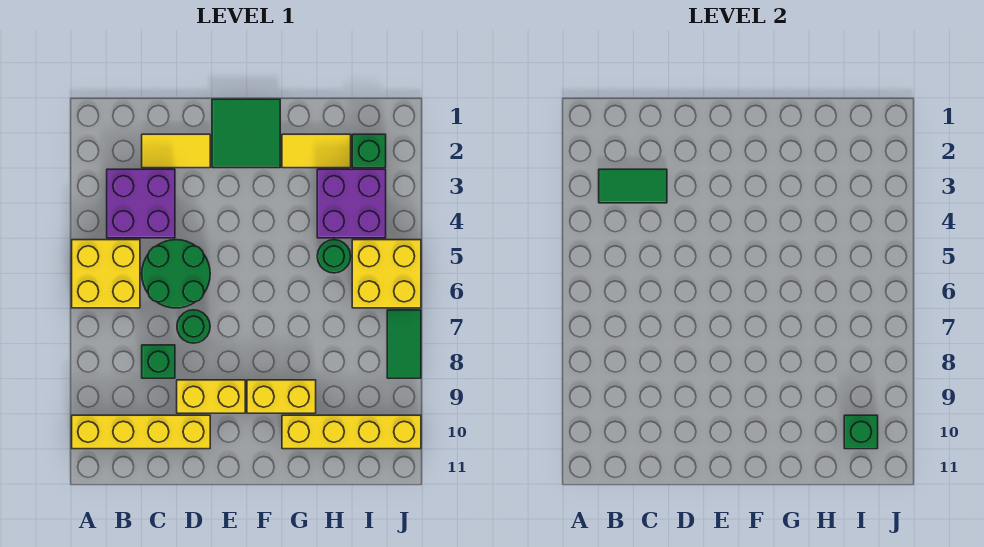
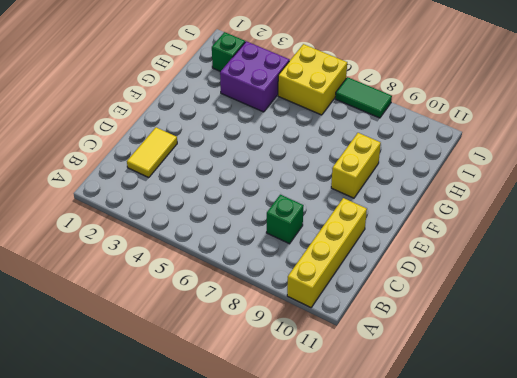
none -> yellow 2x2 brick [72,240,140,308]
none -> purple 2x2 brick [107,169,175,238]
none -> green 2x2 round brick [142,240,210,308]

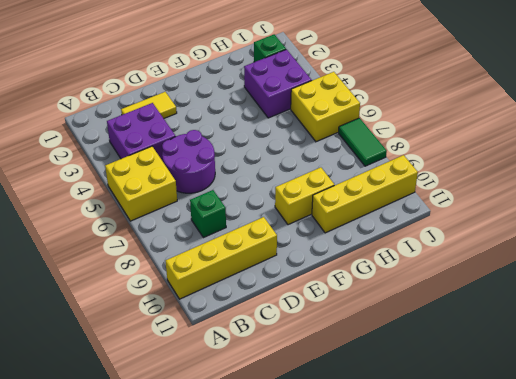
purple 2x2 round brick [162,130,215,193] -> green 2x2 round brick [142,240,210,308]
none -> green 1x1 round brick [177,310,210,343]
none -> yellow 1x2 brick [177,380,245,413]
none -> green 2x2 tile [212,99,280,168]

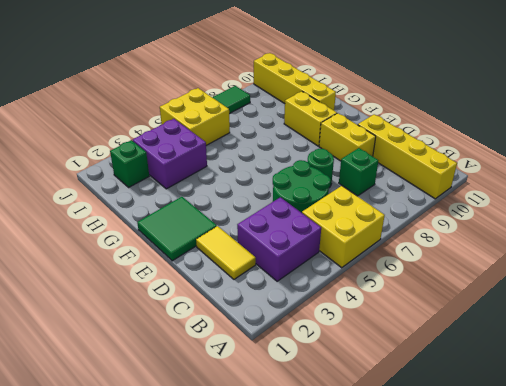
none -> yellow 1x2 tile [282,134,351,168]
none -> green 1x1 round brick [317,240,351,273]
none -> green 1x2 tile [599,169,667,203]

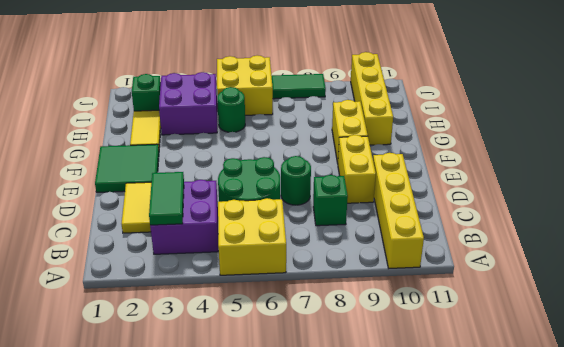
none -> green 1x1 brick [844,415,878,449]

